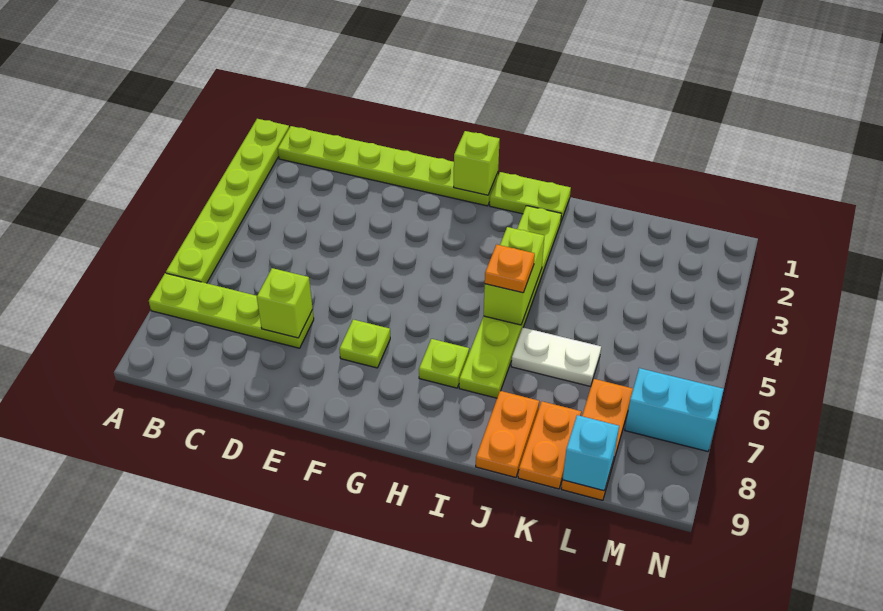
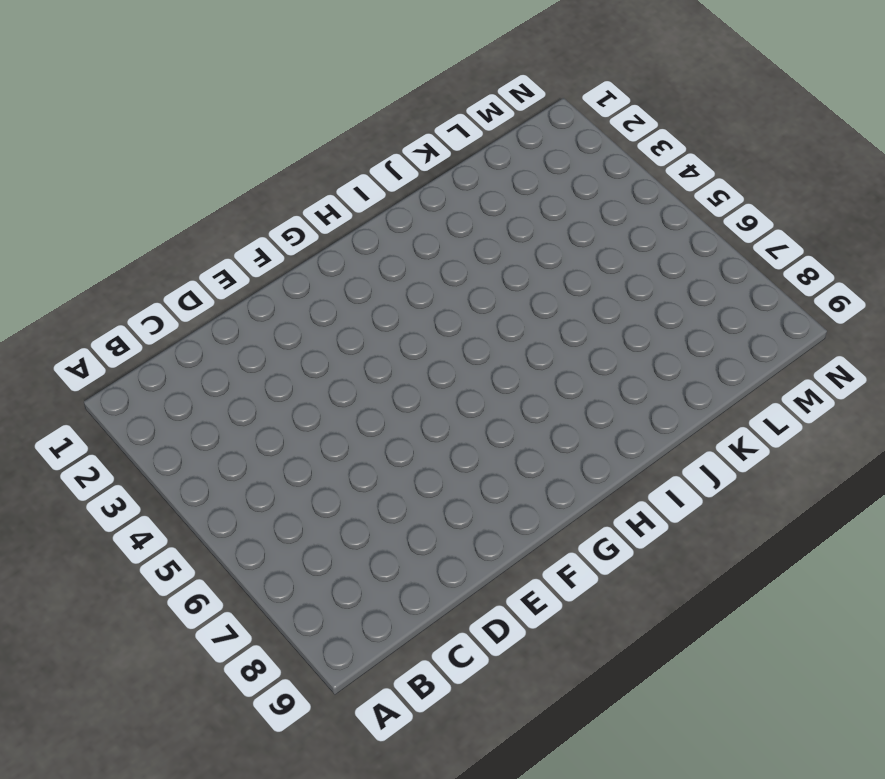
none -> lime 1x6 plate [166,119,289,283]
none -> lime 1x4 plate [149,273,314,348]
none -> lime 1x6 plate [278,126,498,206]

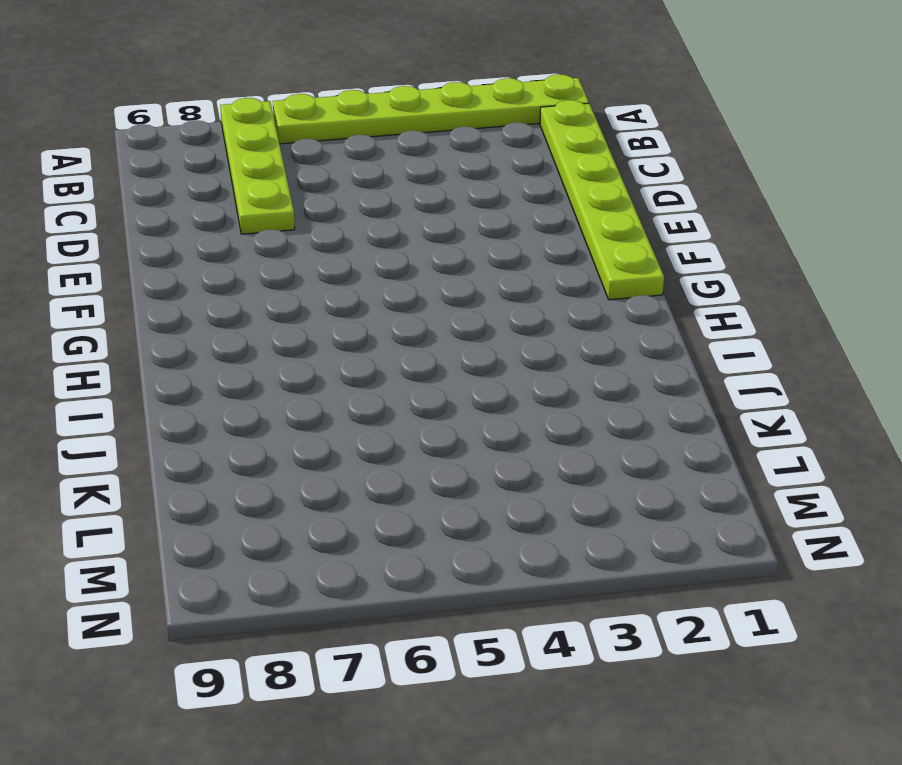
none -> lime 1x1 plate [339,320,390,368]
none -> lime 1x2 plate [490,172,571,221]
none -> lime 1x1 plate [419,339,469,388]

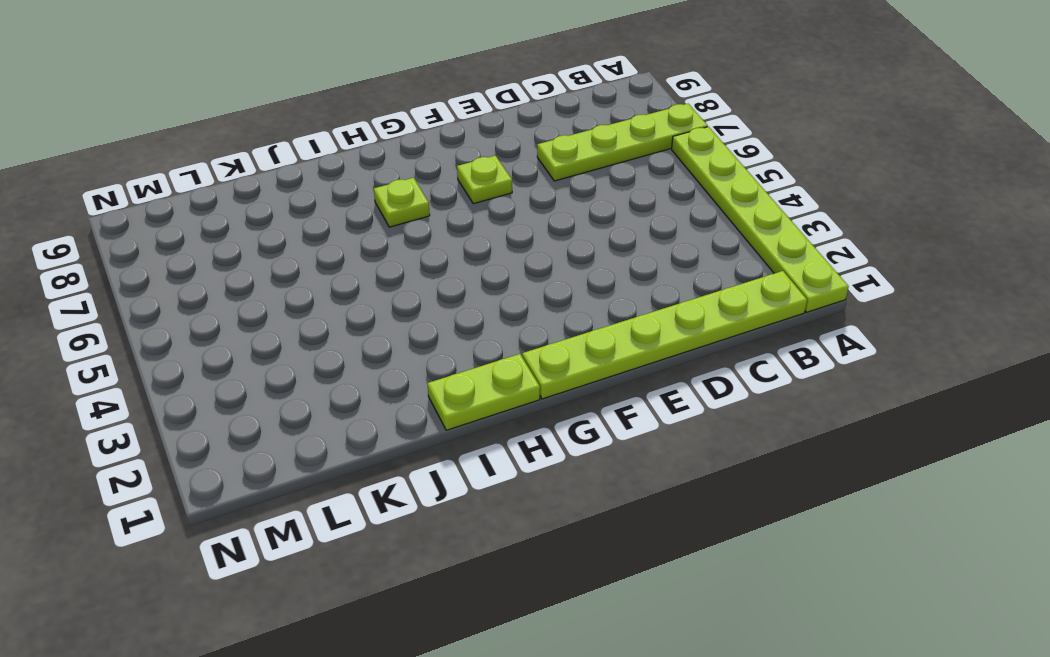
none -> lime 1x6 plate [459,206,561,398]
none -> white 1x2 plate [511,328,601,386]
none -> orange 1x2 plate [476,391,539,478]

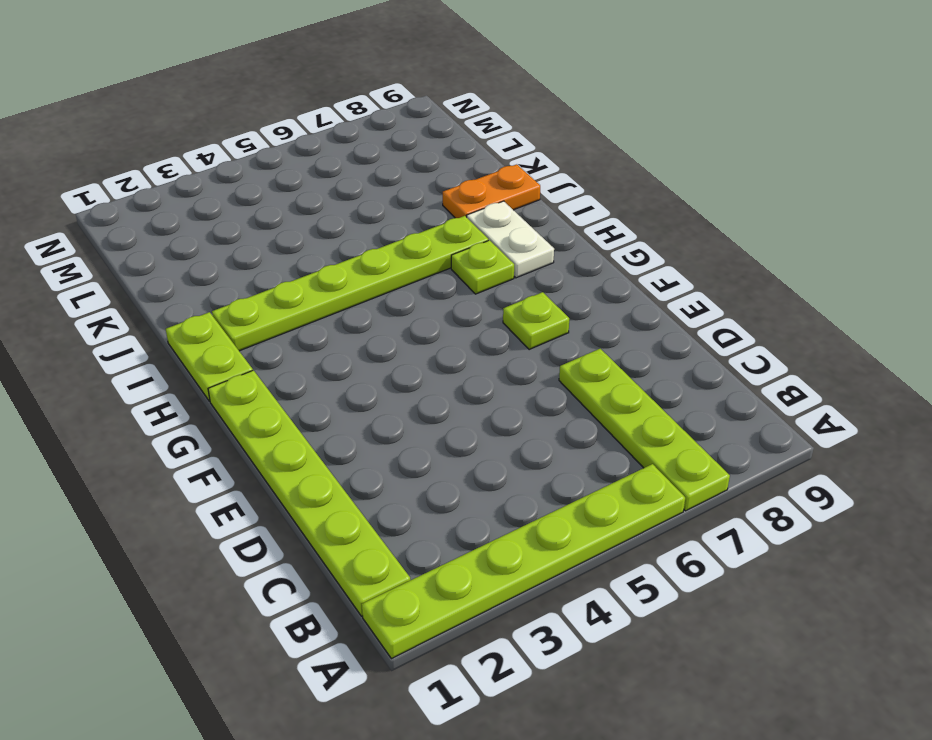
white 1x2 plate [467,201,554,278] -> white 1x2 plate moved to [511,328,601,386]
none -> orange 1x2 plate [518,401,581,489]
none -> orange 1x3 plate [561,379,633,500]
none -> cyan 1x2 brick [625,368,724,452]

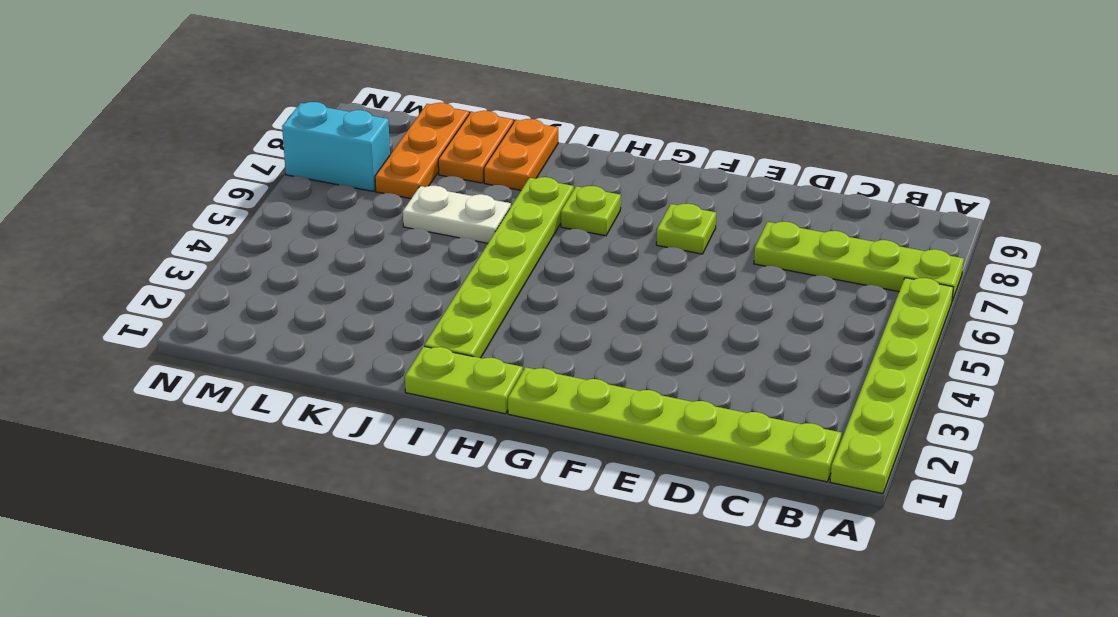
none -> lime 1x1 brick [257,268,313,338]
none -> lime 1x1 brick [454,131,500,195]
none -> lime 1x2 brick [484,227,544,325]

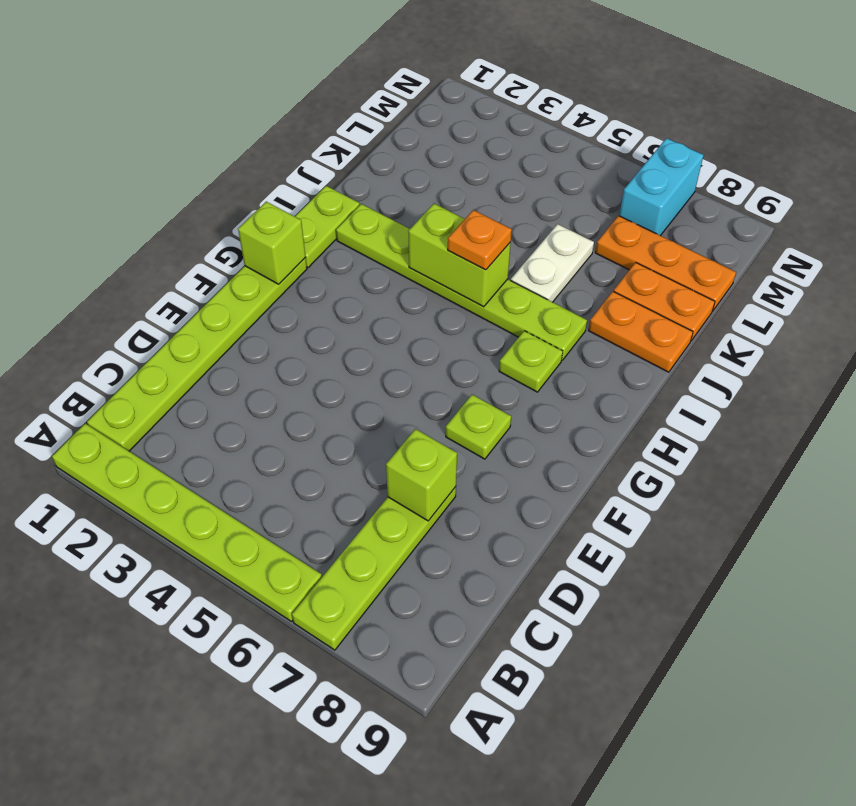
none -> cyan 1x1 brick [563,415,619,491]

